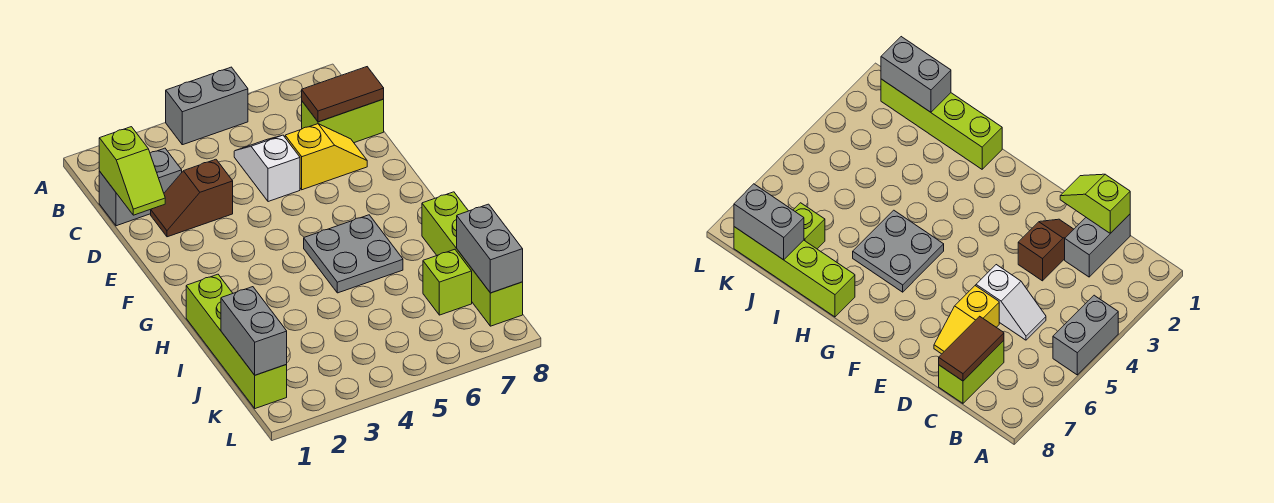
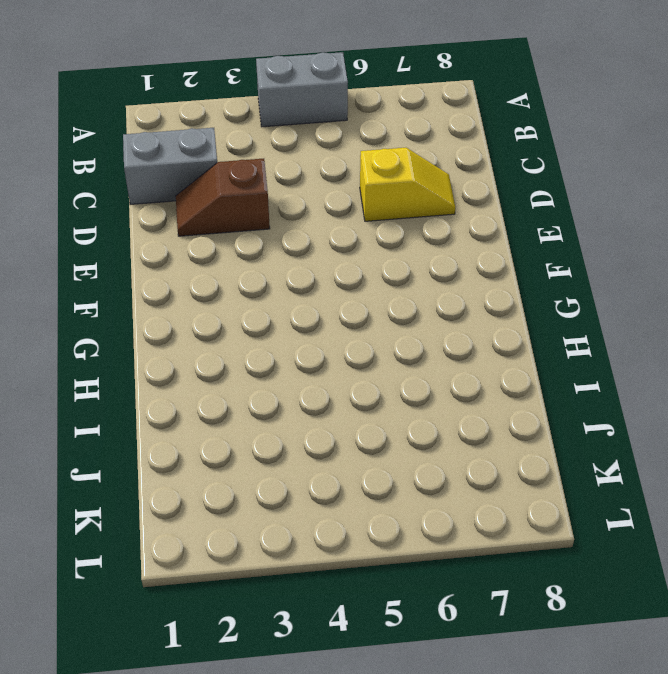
none -> white 1x2 slope [234,135,300,202]
none -> lime 1x2 brick [302,99,384,143]
none -> grey 2x2 plate [304,215,403,293]

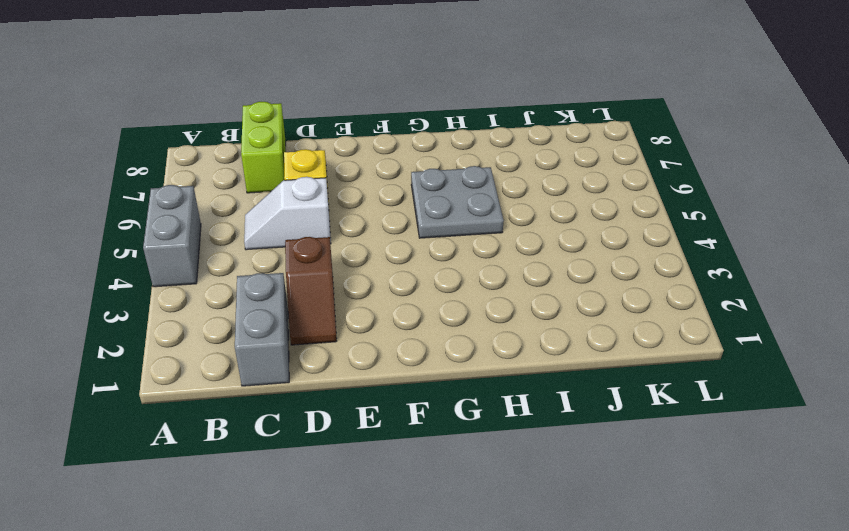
none -> lime 1x4 brick [186,274,287,409]
none -> lime 1x4 brick [422,192,523,326]
none -> lime 1x1 brick [423,249,472,315]

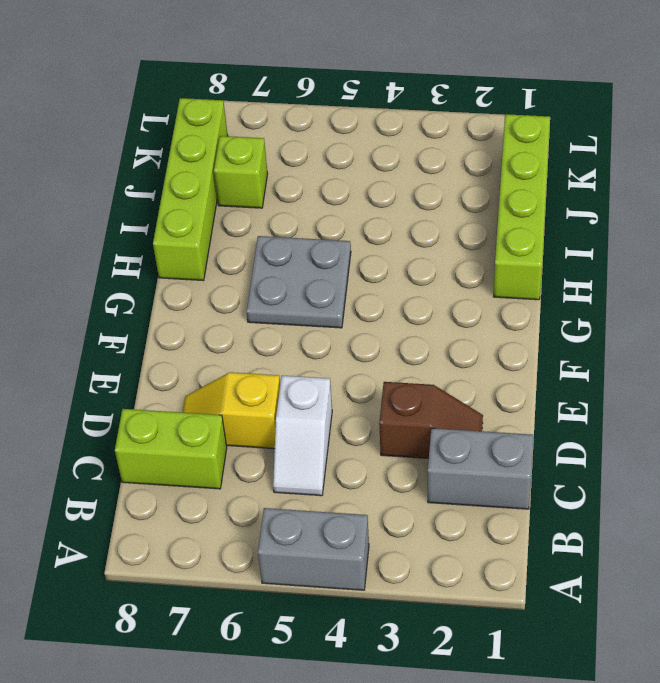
none -> lime 1x2 slope [99,127,165,215]
none -> brown 1x2 tile [302,67,384,122]
none -> grey 1x2 brick [221,287,287,375]

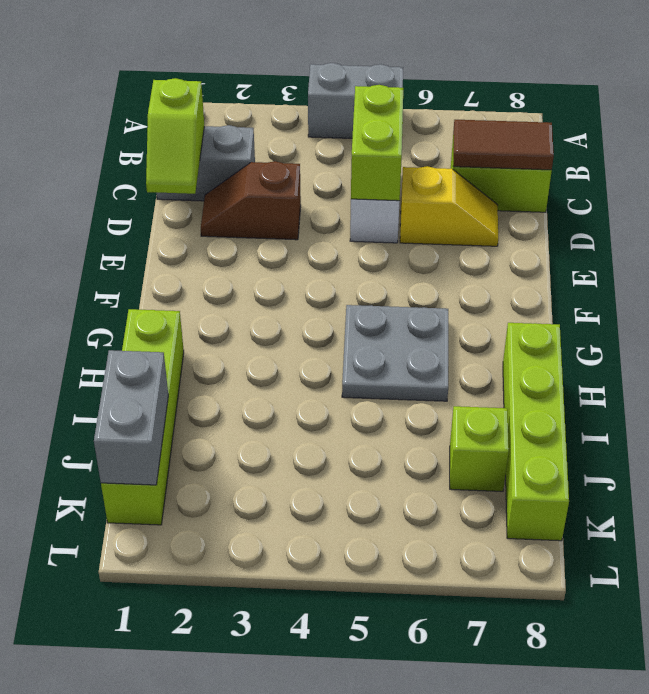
lime 1x2 brick [351,85,403,201] -> none
none -> grey 1x2 brick [457,204,523,293]

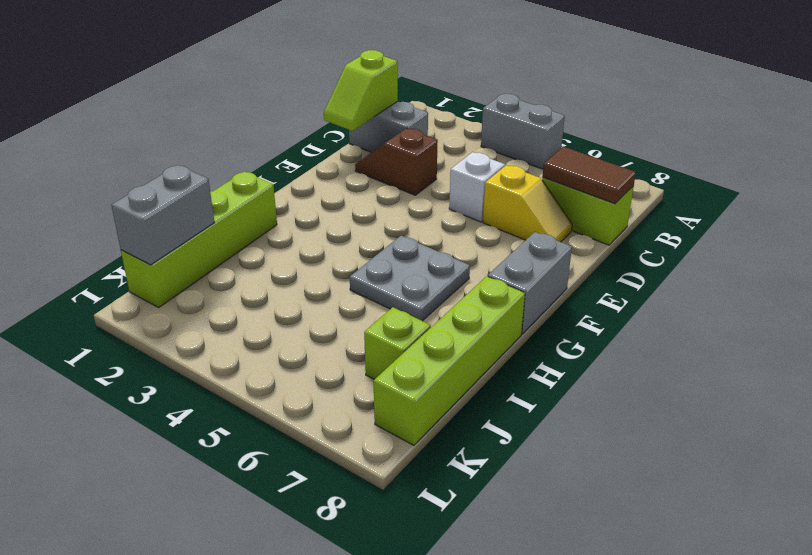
grey 1x2 brick [488,232,572,334] -> grey 1x2 brick moved to [457,204,523,293]

